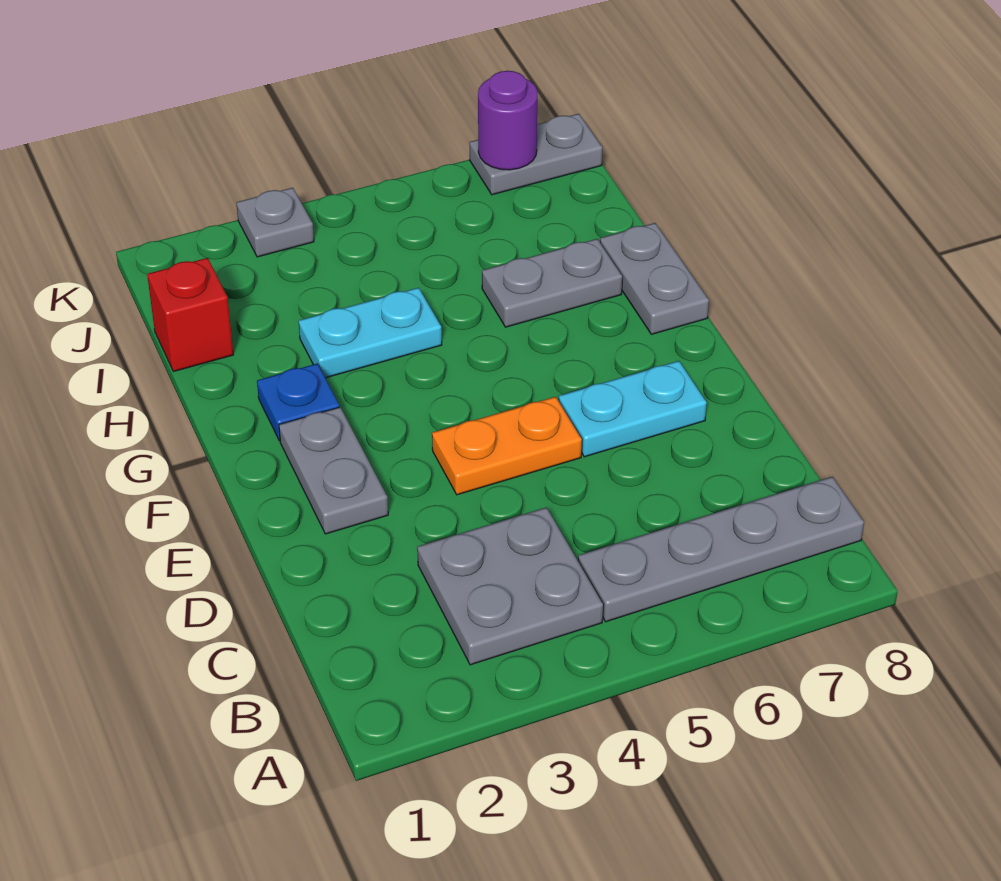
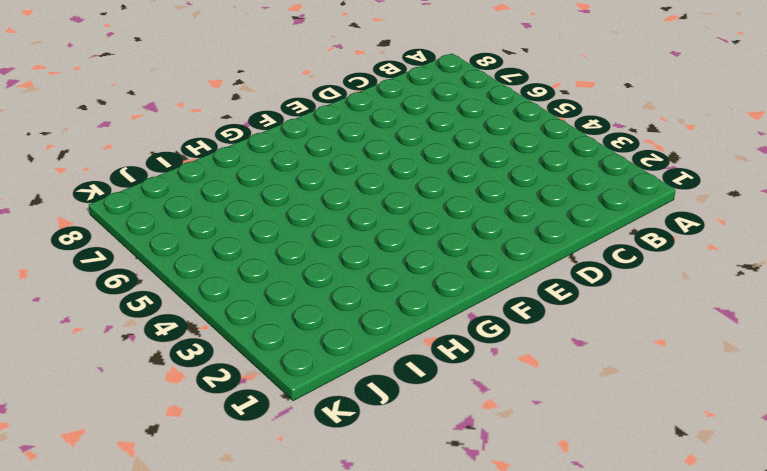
none -> grey 2x2 plate [417,507,603,665]
none -> grey 1x4 plate [578,477,864,622]
none -> grey 1x2 plate [279,407,388,534]

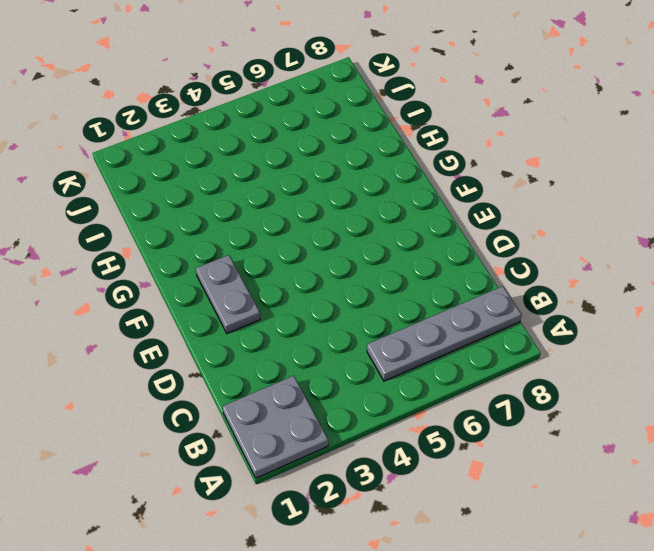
grey 2x2 plate [222,376,328,478] -> grey 2x2 plate moved to [417,507,603,665]
none -> orange 1x2 plate [432,397,582,495]
none -> cyan 1x2 plate [559,361,707,457]
none -> blue 1x1 plate [257,363,339,441]

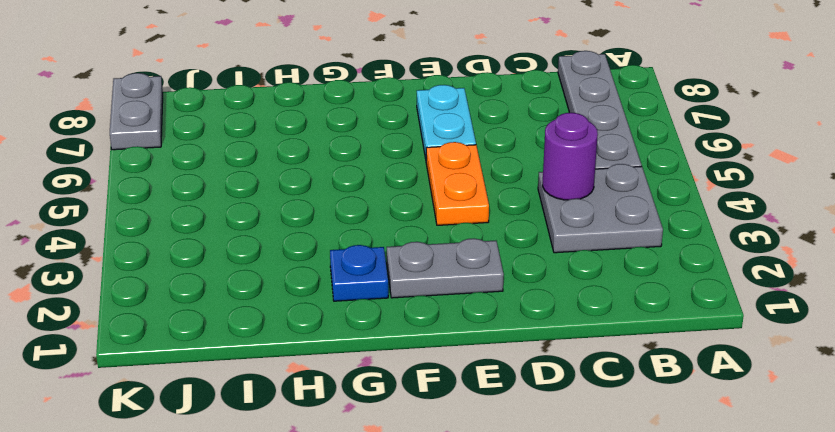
purple 1x1 round brick [543,113,598,200] -> purple 1x1 round brick moved to [478,71,537,170]
none -> grey 1x2 plate [600,223,709,334]
none -> cyan 1x2 plate [299,288,442,378]
none -> grey 1x2 plate [482,239,622,327]

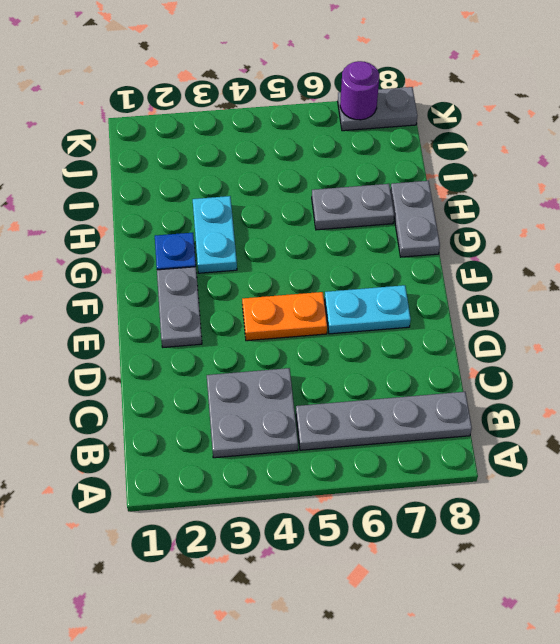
cyan 1x2 plate [193,196,237,273] -> cyan 1x2 plate turned to [299,288,442,378]
none -> red 1x1 brick [147,258,233,372]
none -> grey 1x1 plate [236,188,314,257]

